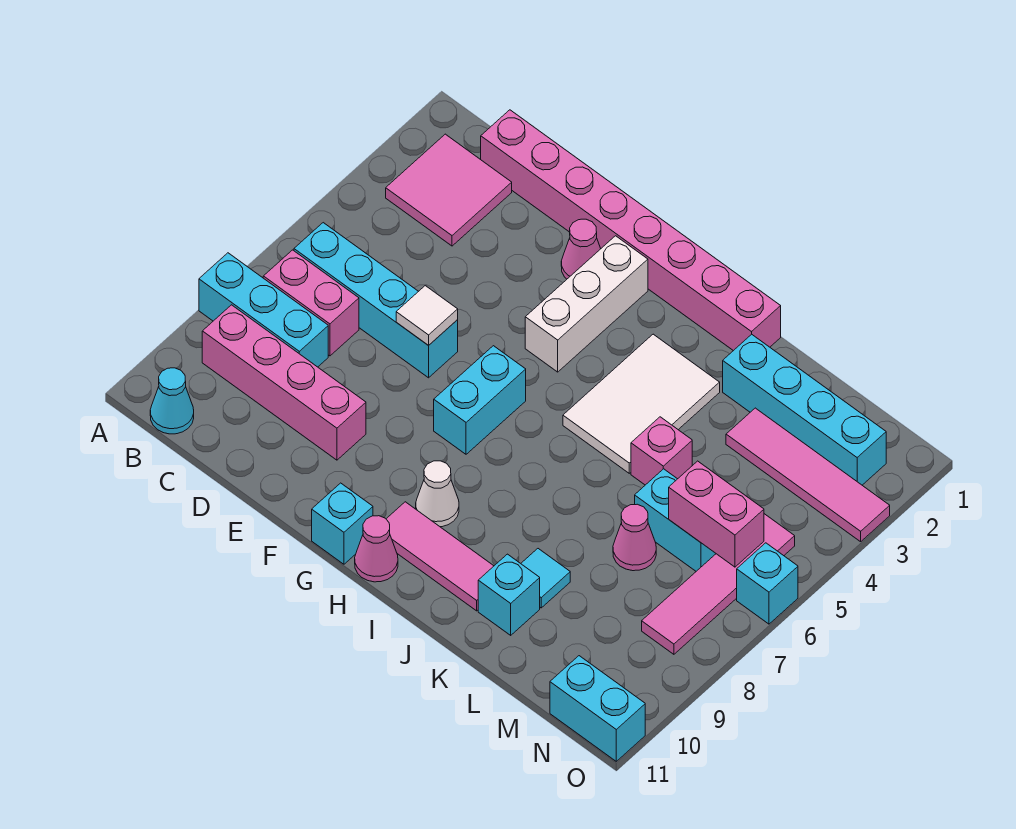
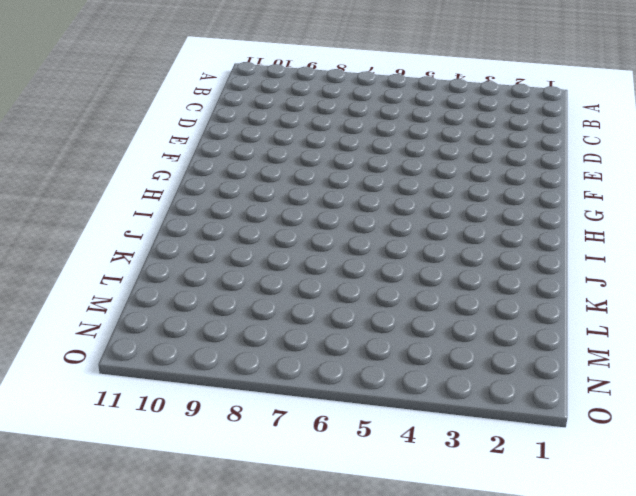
none -> cyan 1x3 brick [199,253,328,367]
none -> pink 2x2 tile [386,134,512,246]
none -> cyan 1x4 brick [294,223,458,378]

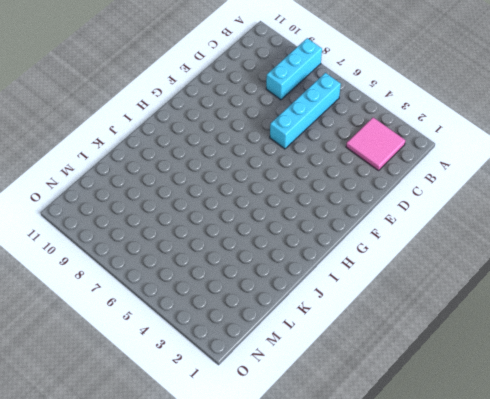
none -> pink 1x2 brick [263,250,359,356]
none -> pink 1x4 brick [202,305,366,460]
none -> cyan 1x1 cone [150,368,194,434]

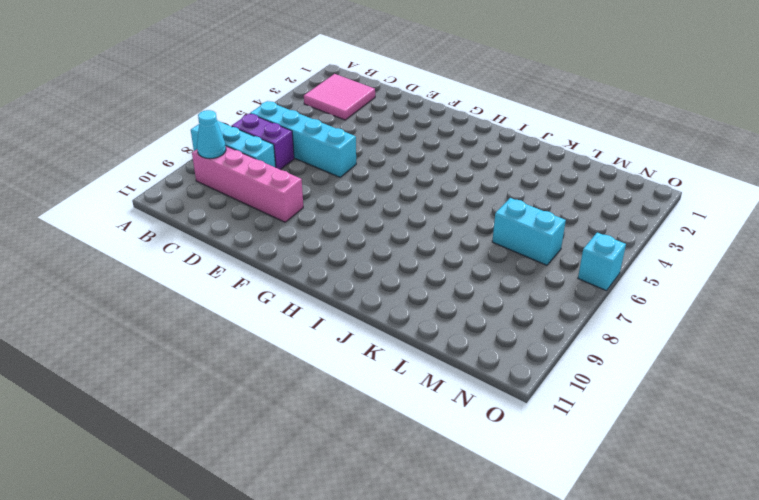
purple 1x2 brick [232,114,294,170] -> pink 1x2 brick [263,250,359,356]
cyan 1x1 cone [197,110,226,159] -> cyan 1x1 cone moved to [150,368,194,434]
none -> pink 1x8 brick [481,110,781,351]
none -> pink 1x1 cone [561,219,601,279]
none -> white 1x3 brick [525,236,648,372]

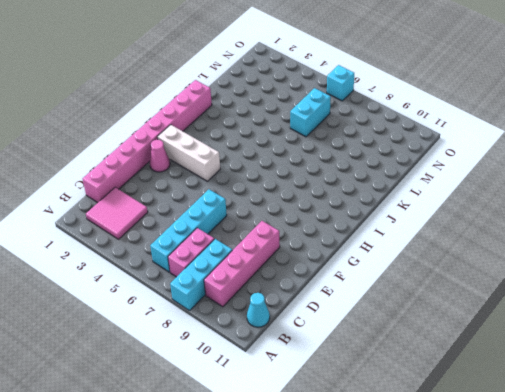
none -> cyan 1x2 brick [434,346,526,454]
none -> cyan 1x1 brick [312,483,373,564]
none -> white 1x1 cone [416,461,459,527]

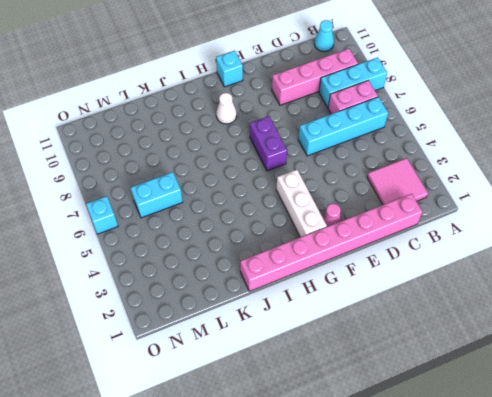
purple 1x2 brick [250,116,287,171] -> cyan 1x2 brick [434,346,526,454]
none -> pink 1x3 tile [386,502,493,611]
none -> pink 1x1 cone [355,516,398,582]
none -> white 2x3 tile [563,334,720,473]

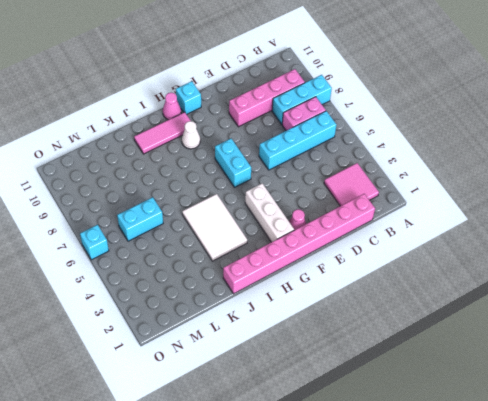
none -> cyan 1x1 cone [150,368,194,434]
none -> cyan 1x4 brick [723,334,886,485]
none -> pink 1x1 brick [631,417,692,485]

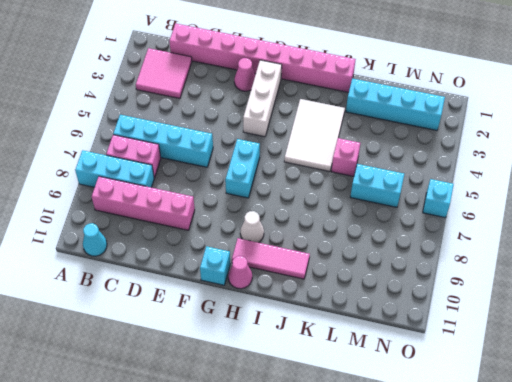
none -> cyan 1x1 tile [521,549,570,608]
none -> cyan 1x1 brick [478,554,540,635]
none -> pink 1x4 tile [726,408,890,542]

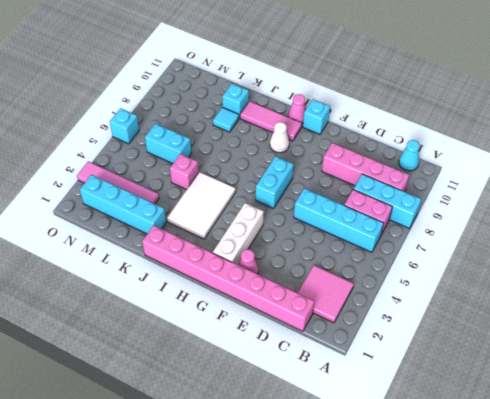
none -> pink 1x1 cone [613,504,656,571]
none -> pink 1x4 tile [642,514,795,654]
none -> cyan 1x2 brick [550,656,645,761]

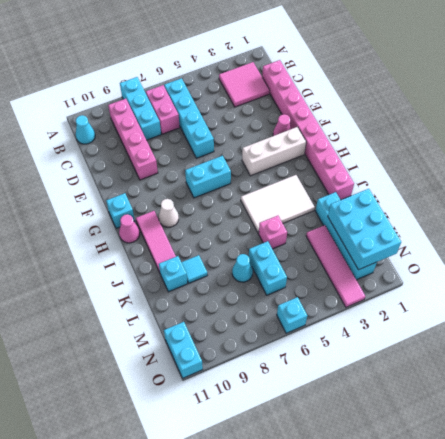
cyan 2x3 brick [328,189,401,270] -> none
cyan 1x1 cone [232,254,253,282] -> pink 1x1 cone [613,504,656,571]
none -> pink 1x4 tile [642,514,795,654]
none -> white 1x1 tile [396,286,458,345]
none -> pink 1x2 brick [669,461,764,567]

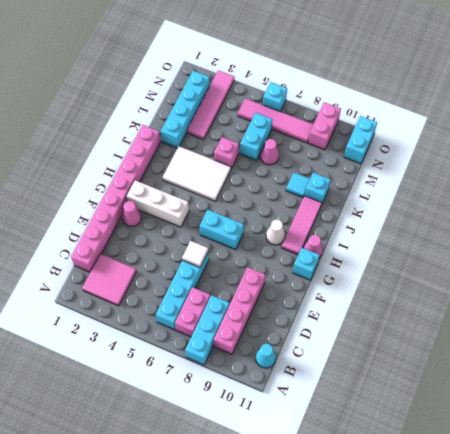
pink 1x2 brick [308,102,341,150] -> pink 1x2 brick moved to [669,461,764,567]

